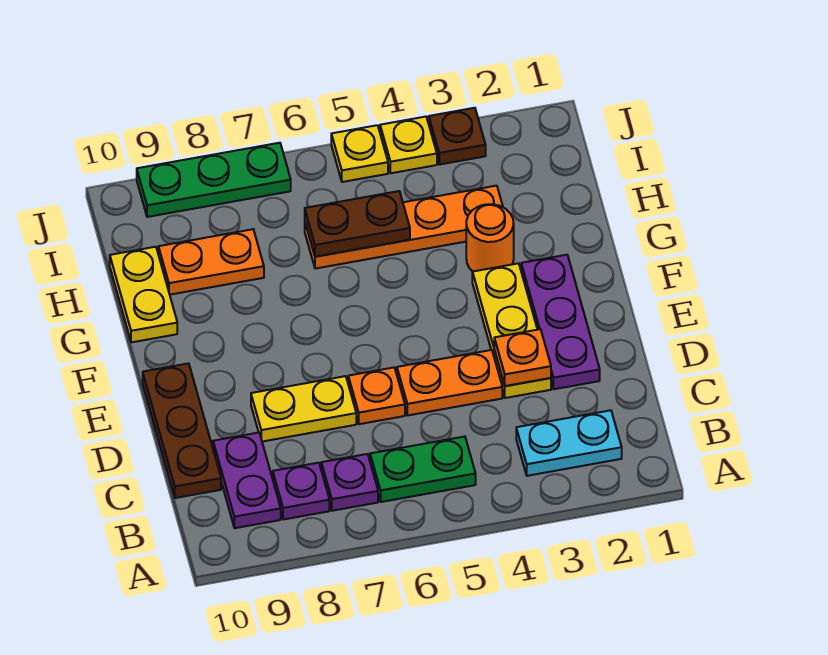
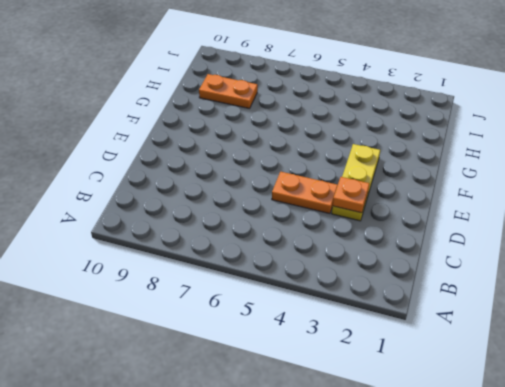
none -> cyan 1x2 plate [516,410,622,476]
none -> green 1x2 plate [370,437,476,502]
none -> purple 1x1 plate [321,454,378,511]

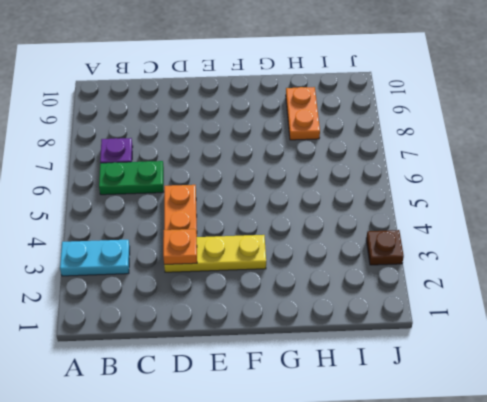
cyan 1x2 plate [60,240,130,276] -> cyan 1x2 plate turned to [516,410,622,476]
green 1x2 plate [99,161,164,195] -> green 1x2 plate turned to [370,437,476,502]
none -> purple 1x1 plate [273,463,329,520]
none -> purple 1x2 plate [213,433,281,528]
none -> brown 1x3 plate [143,363,221,498]

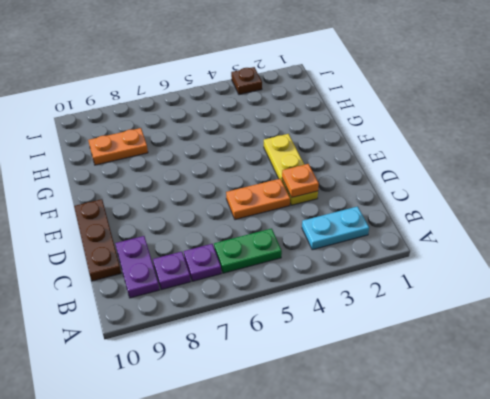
none -> purple 1x3 plate [521,255,600,389]
none -> orange 1x1 plate [348,368,405,424]
none -> yellow 1x2 plate [251,376,356,442]

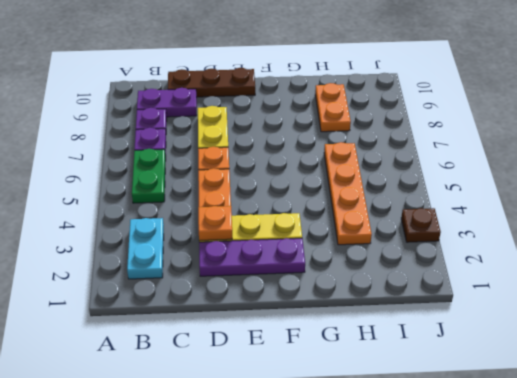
none -> orange 1x1 round brick [466,204,514,271]
none -> yellow 1x2 plate [110,247,177,342]
none -> yellow 1x1 plate [380,117,437,173]

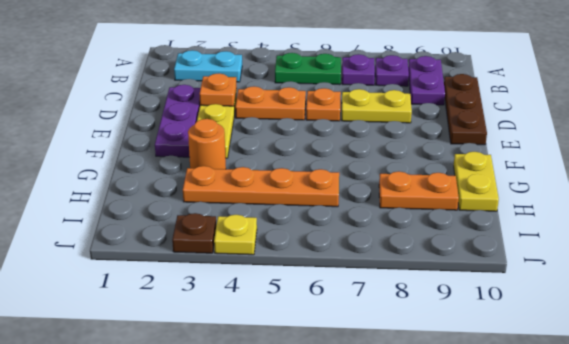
none -> yellow 1x1 plate [331,125,388,182]
none -> green 1x3 plate [137,143,291,217]
none -> brown 1x2 plate [305,191,410,257]

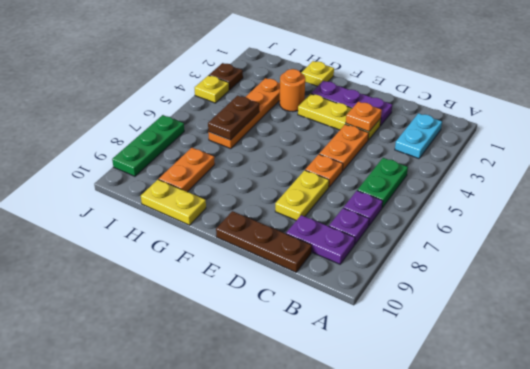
yellow 1x1 plate [302,61,334,86] -> yellow 1x1 plate moved to [331,125,388,182]

